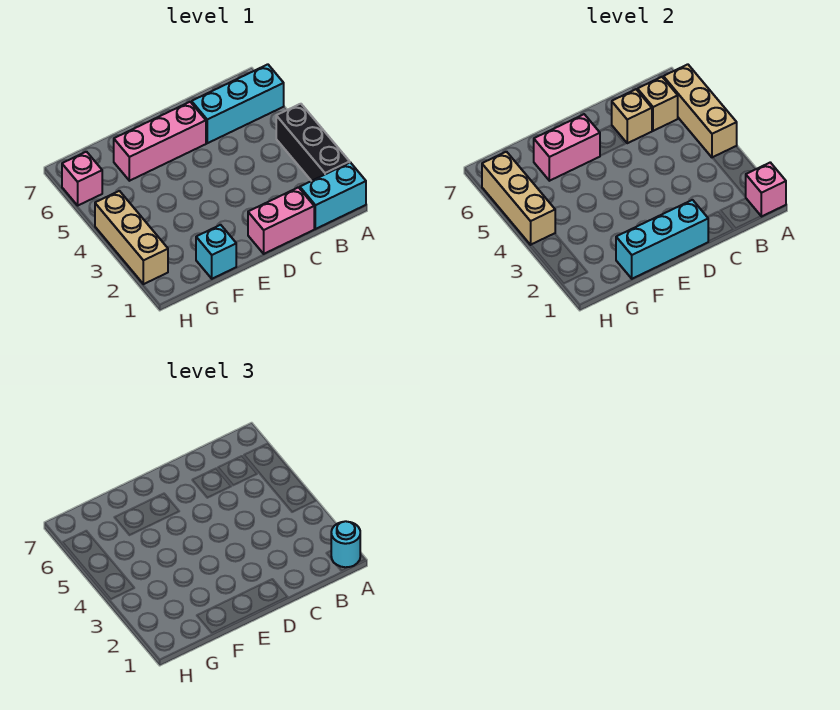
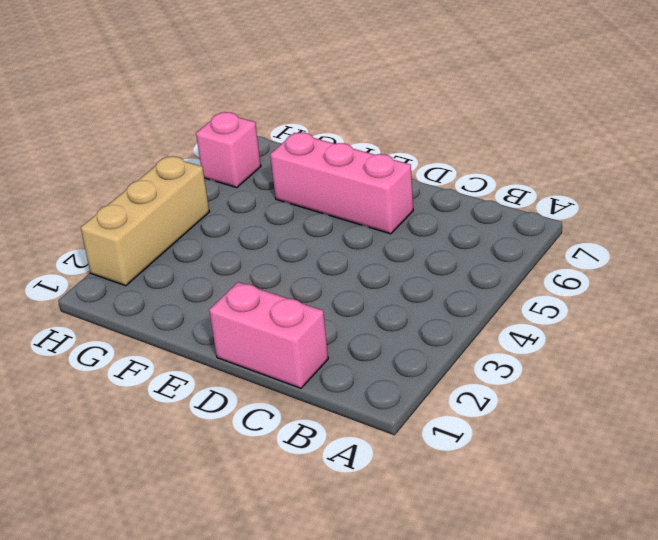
none -> cyan 1x2 brick [300,162,366,229]
none -> black 1x3 brick [276,104,350,181]
none -> cyan 1x3 brick [192,64,284,143]

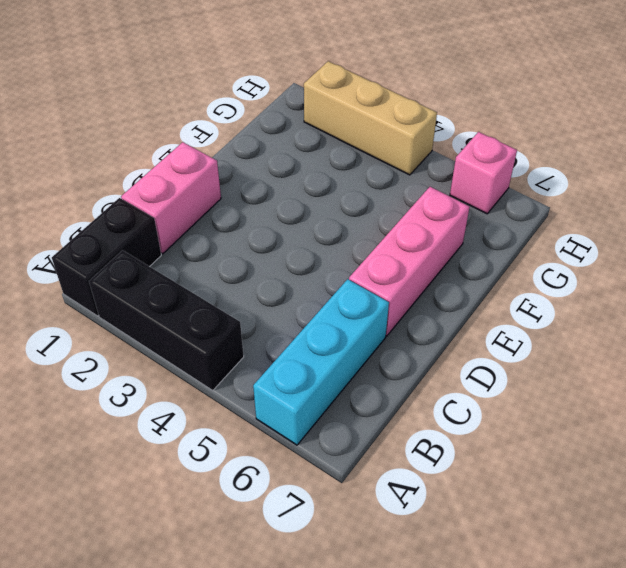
black 1x2 brick [52,198,161,316] -> cyan 1x2 brick [300,162,366,229]
none -> cyan 1x1 brick [196,225,236,279]
none -> pink 1x1 brick [746,162,786,217]
none -> tan 1x3 brick [663,64,737,158]

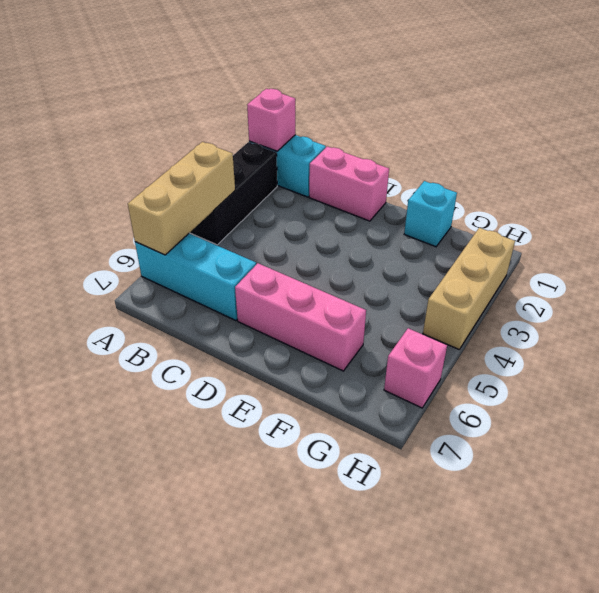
none -> tan 1x1 brick [637,77,678,131]
none -> tan 1x1 brick [612,89,652,143]
none -> cyan 1x3 brick [616,200,708,279]

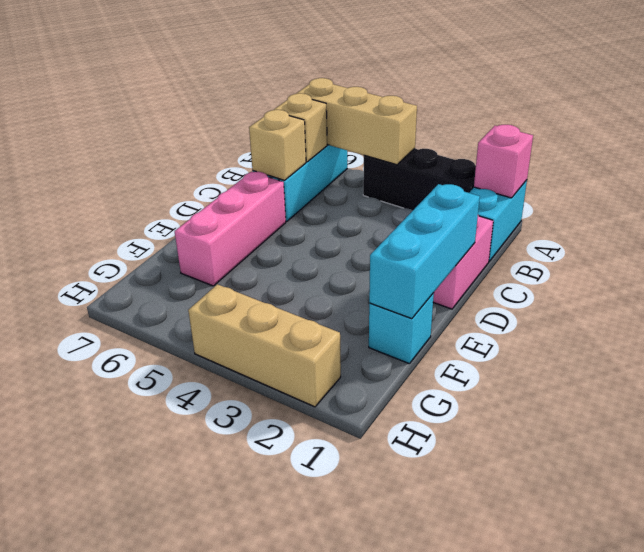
none -> pink 1x1 brick [62,152,102,205]
none -> pink 1x2 brick [534,114,600,181]
none -> tan 1x3 brick [482,152,555,245]

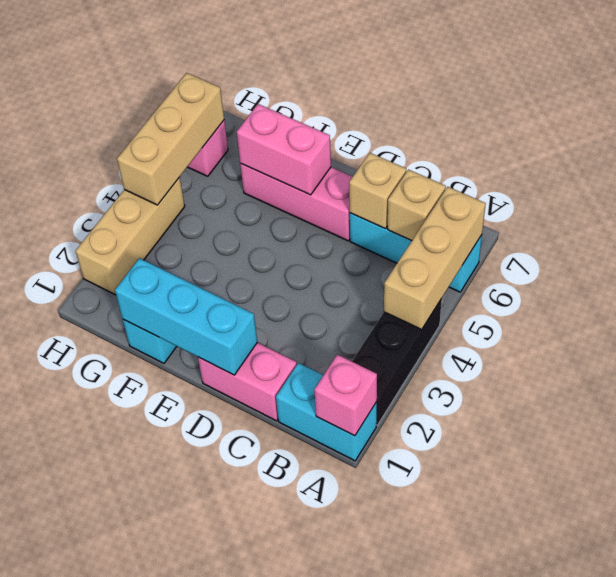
none -> cyan 1x1 round brick [331,521,360,567]

